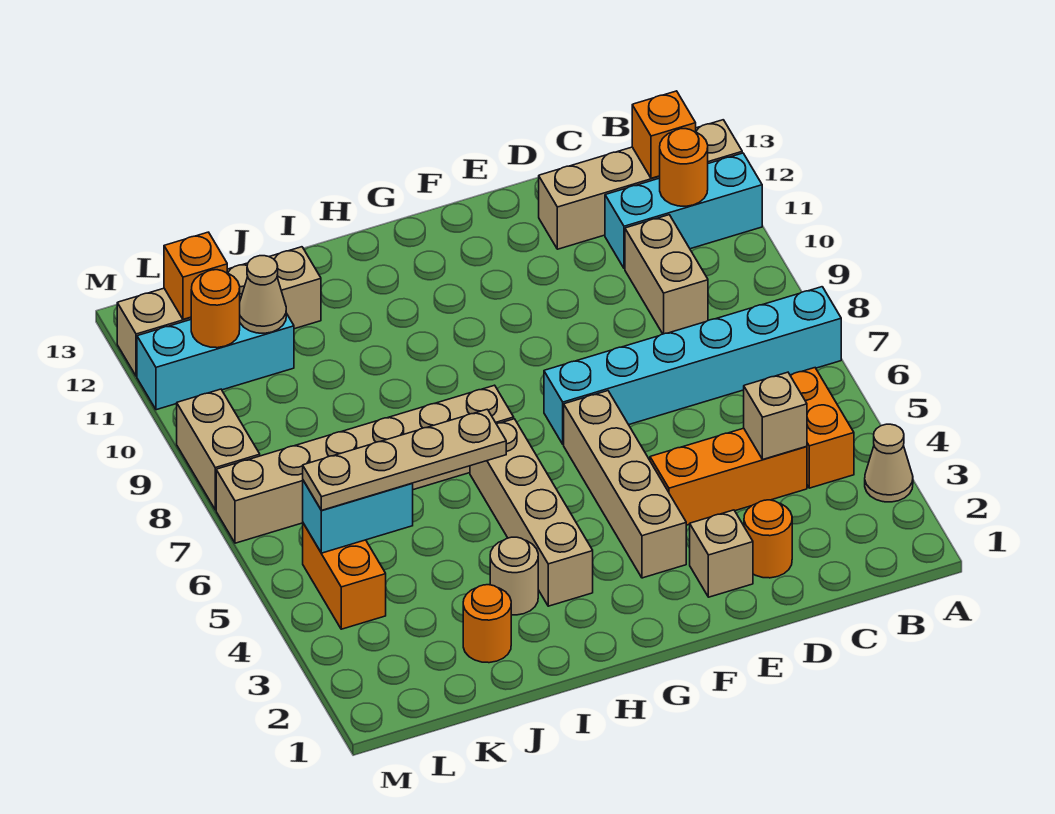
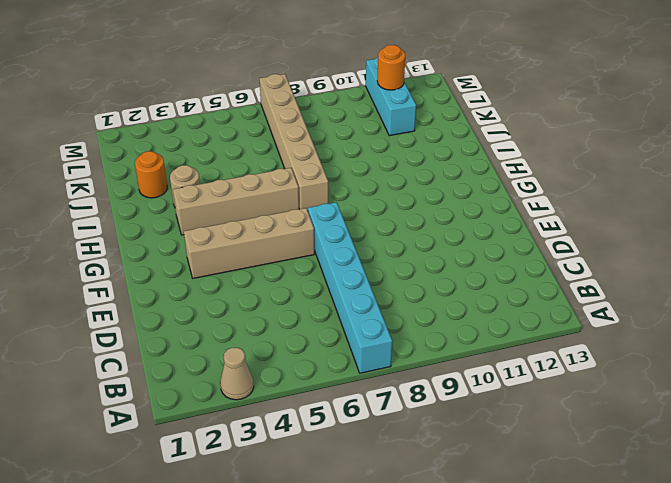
none -> cyan 1x3 brick [605,153,762,269]
none -> tan 1x4 brick [539,120,742,249]
none -> orange 1x2 brick [790,368,854,488]

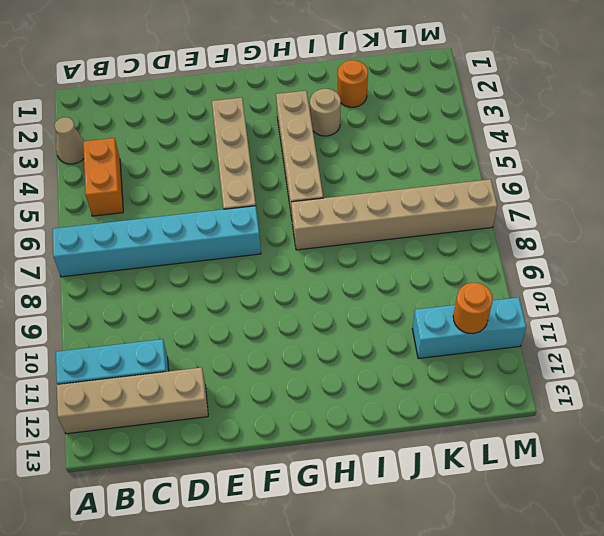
none -> orange 1x3 brick [650,428,807,525]
none -> tan 1x2 brick [625,215,708,334]
none -> orange 1x1 round brick [744,500,792,578]

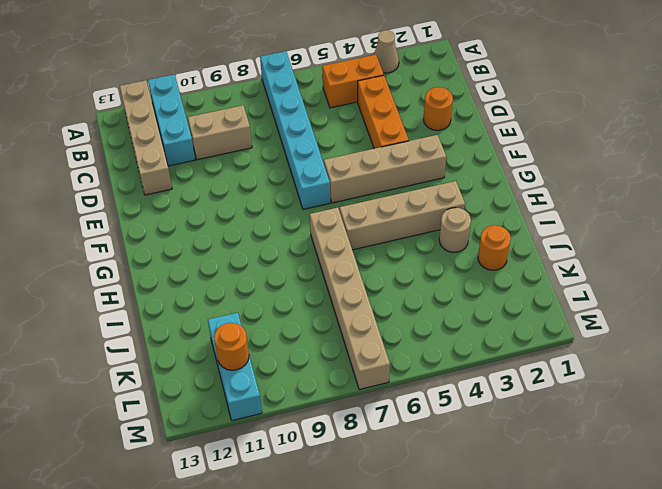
none -> tan 1x1 brick [690,510,753,597]
none -> tan 1x4 brick [117,247,321,376]
none -> orange 1x2 brick [303,523,386,629]

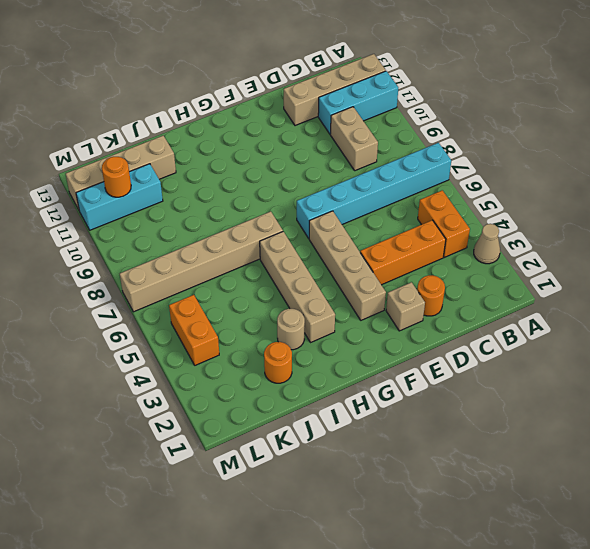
none -> tan 1x2 brick [177,389,260,510]
none -> orange 1x1 round brick [660,129,708,206]
none -> orange 1x1 brick [632,91,696,178]

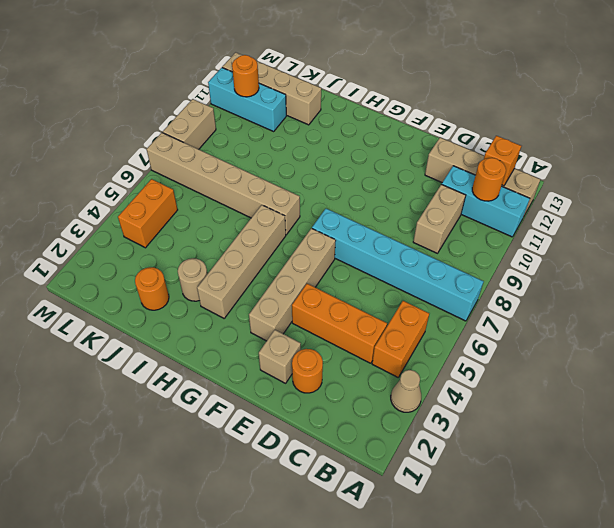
none -> tan 1x1 brick [744,372,807,459]
none -> cyan 1x2 brick [303,481,413,553]
none -> tan 1x1 cone [240,256,286,333]

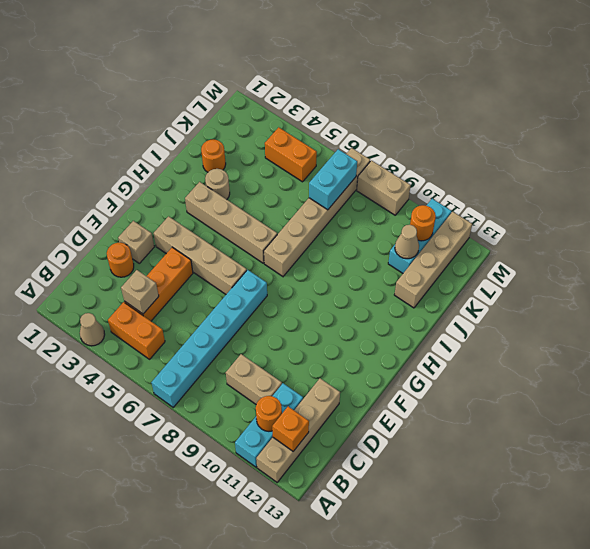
cyan 1x2 brick [309,149,357,210] -> cyan 1x2 brick moved to [303,481,413,553]
none -> orange 1x1 brick [164,232,227,319]
none -> tan 1x4 plate [303,409,506,510]

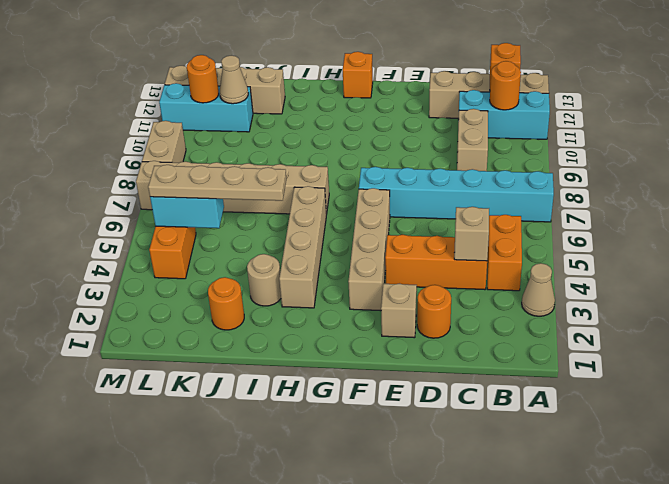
orange 1x1 brick [343,52,373,98] -> orange 1x1 brick moved to [164,232,227,319]

